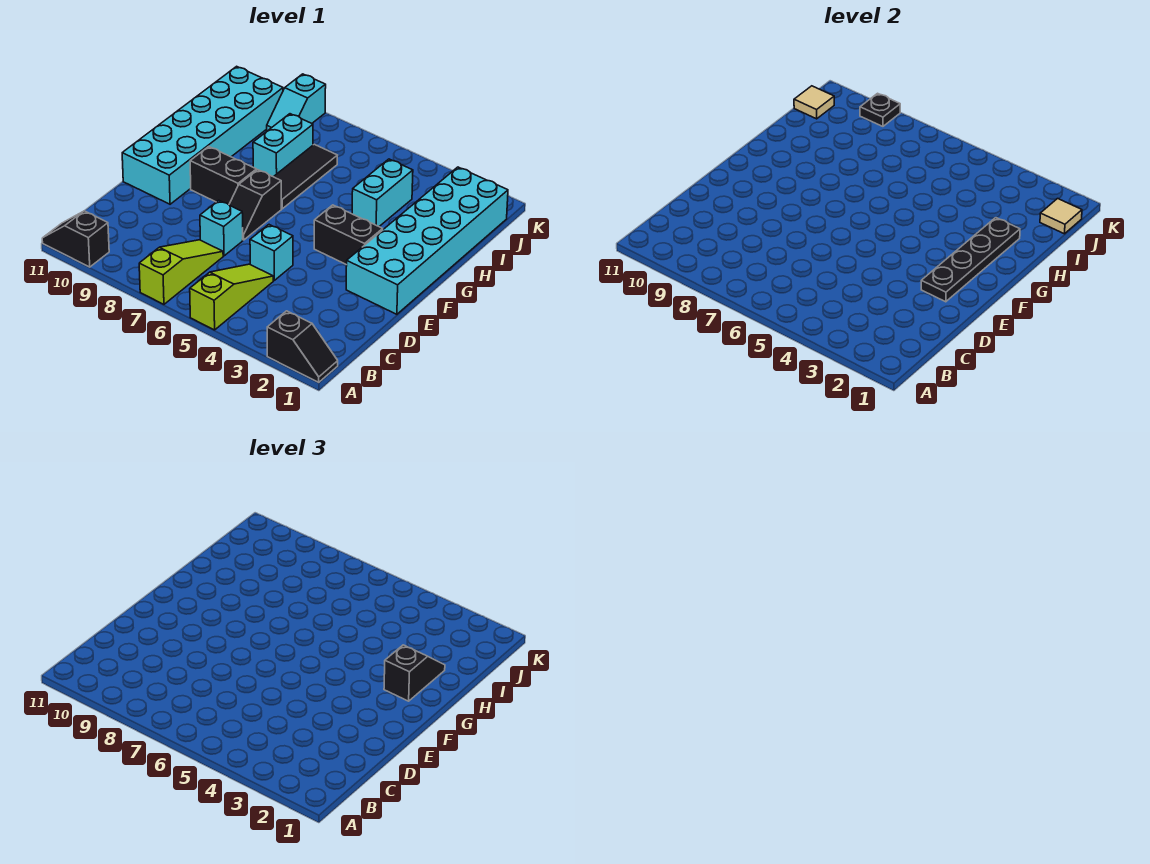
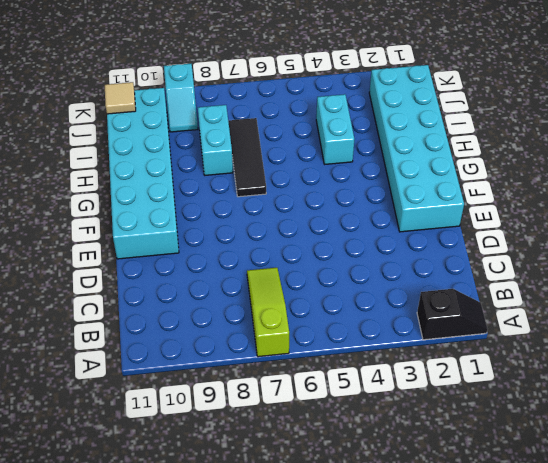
none -> lime 1x3 slope [190,264,273,330]
none -> black 1x2 slope [42,211,109,267]
none -> cyan 1x1 brick [250,225,293,280]

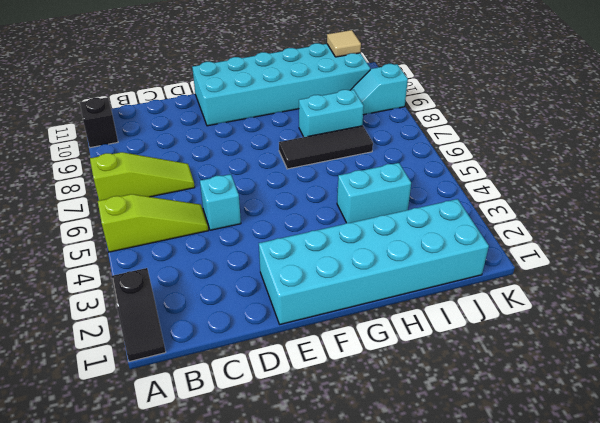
none -> cyan 1x1 brick [200,200,243,256]
none -> black 1x2 slope [229,170,281,240]
none -> black 1x2 brick [314,205,383,265]

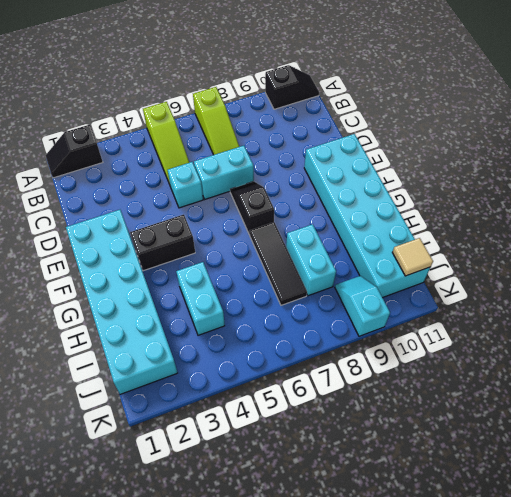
cyan 1x2 brick [194,146,254,199] -> cyan 1x1 brick [200,200,243,256]
none -> black 1x2 brick [190,147,256,205]
none -> black 1x4 plate [921,218,1020,302]
none -> tan 1x1 tile [1040,199,1082,234]

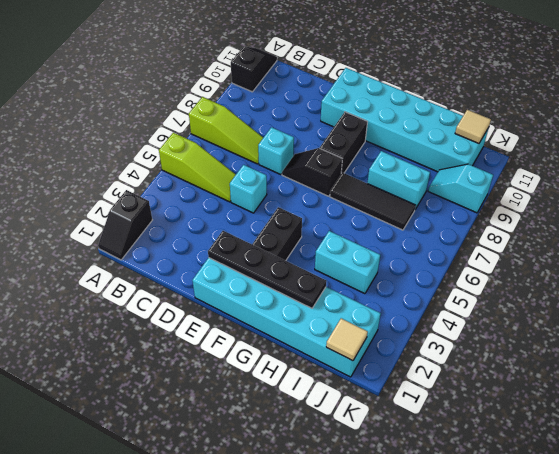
none -> black 1x1 plate [860,93,900,126]
none -> black 1x2 slope [384,645,445,701]

